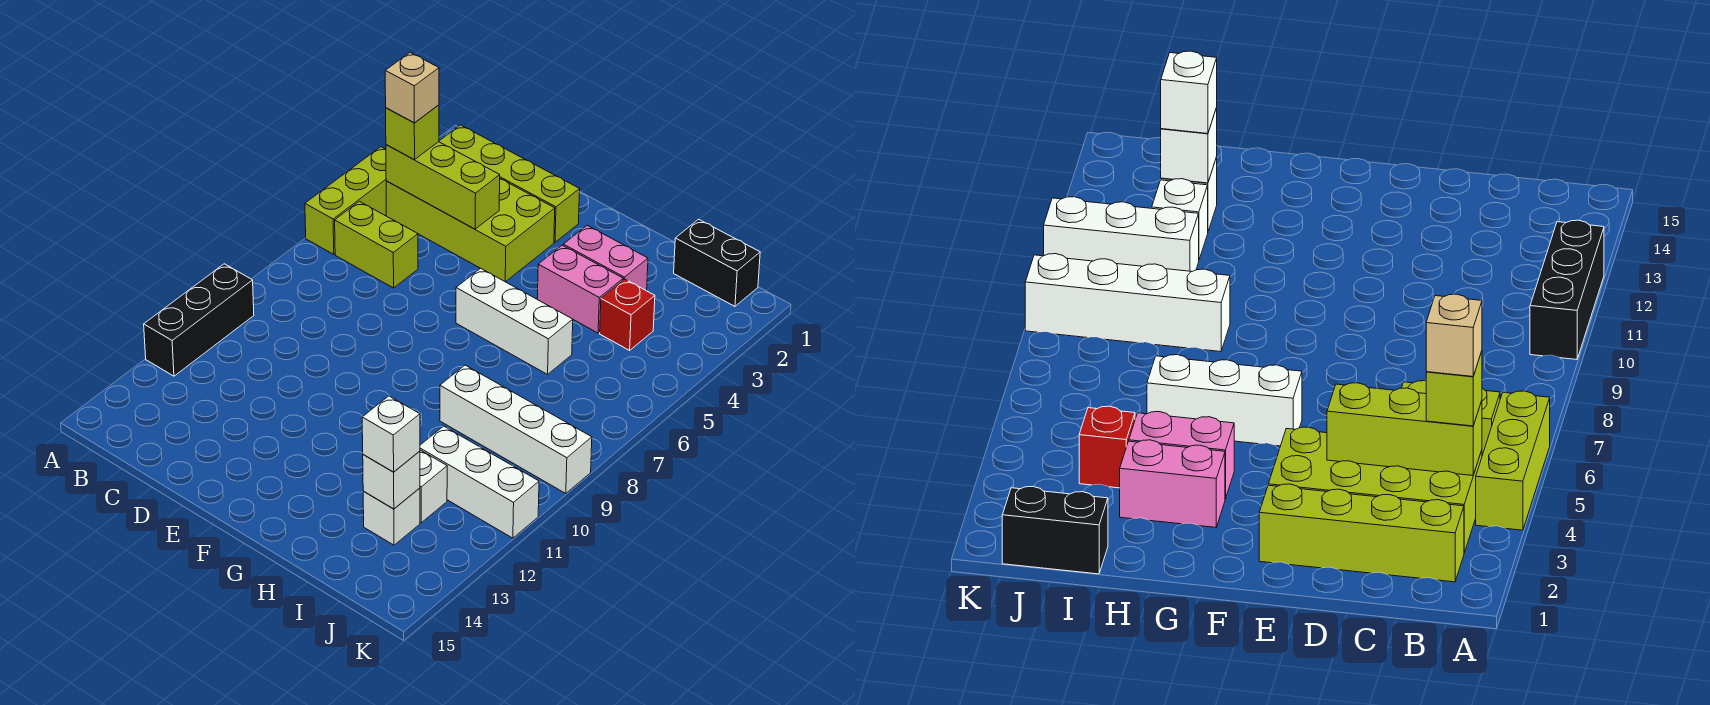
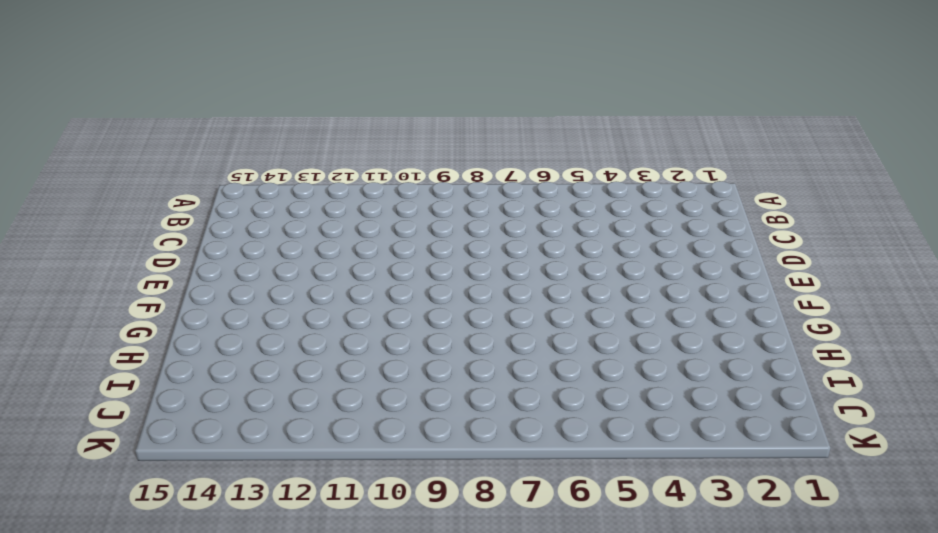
none -> lime 1x3 brick [305,147,386,254]
none -> black 1x3 brick [144,264,254,376]
none -> lime 1x4 brick [439,125,580,242]

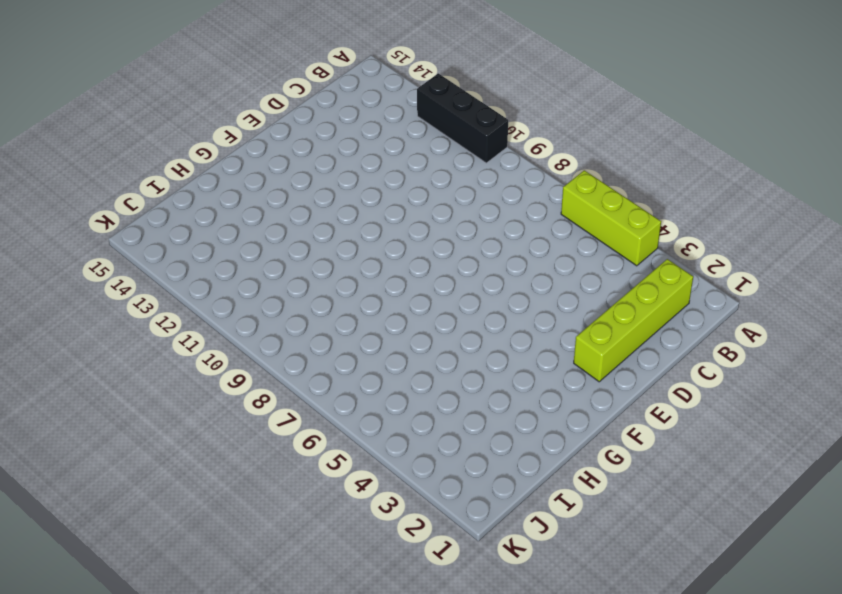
none -> lime 2x4 brick [386,179,555,282]
none -> lime 1x2 brick [335,201,418,288]
none -> white 1x3 brick [456,268,573,374]

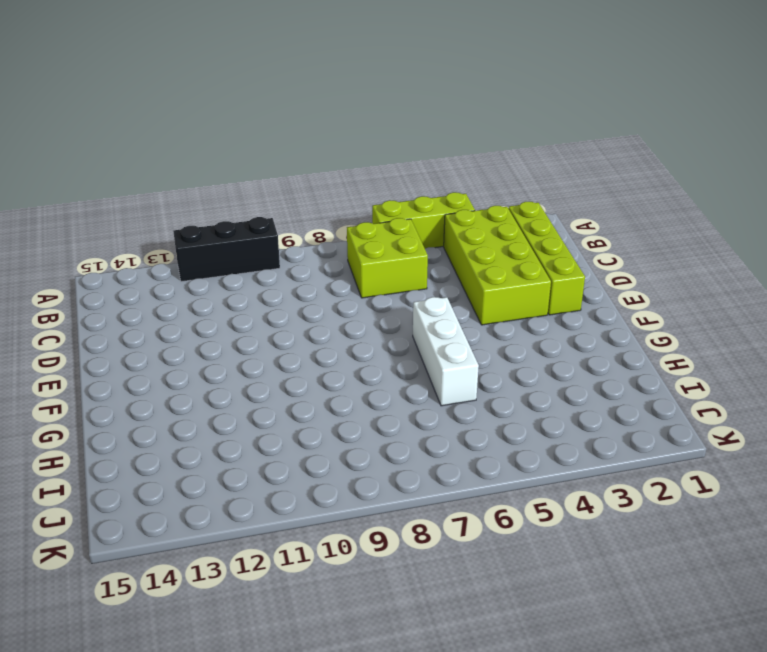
lime 2x2 brick [347,218,428,298] -> lime 1x2 brick [335,201,418,288]
none -> pink 1x2 brick [563,226,648,291]
none -> pink 1x2 brick [537,245,623,333]
none -> white 1x4 brick [440,365,592,493]

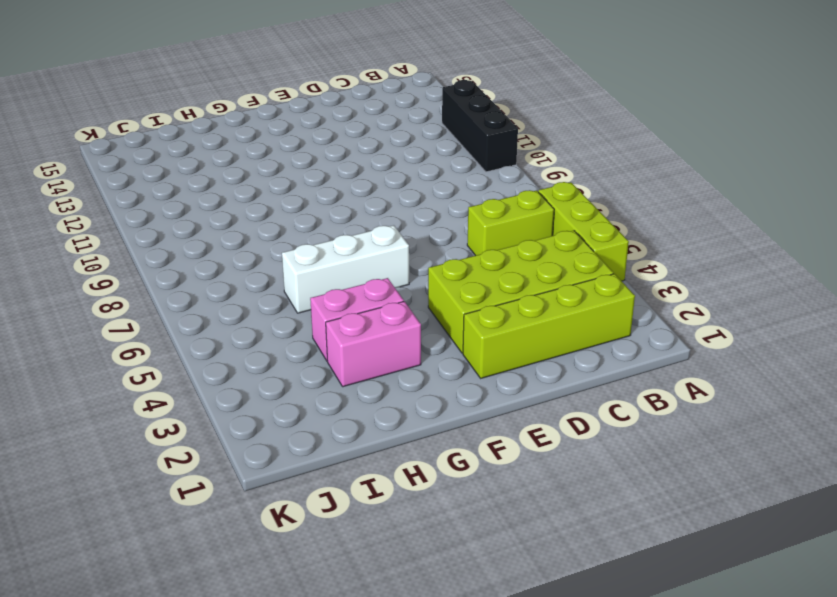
none -> white 1x4 brick [440,365,592,493]
none -> black 1x2 brick [674,219,760,306]
none -> red 1x1 brick [600,279,655,350]

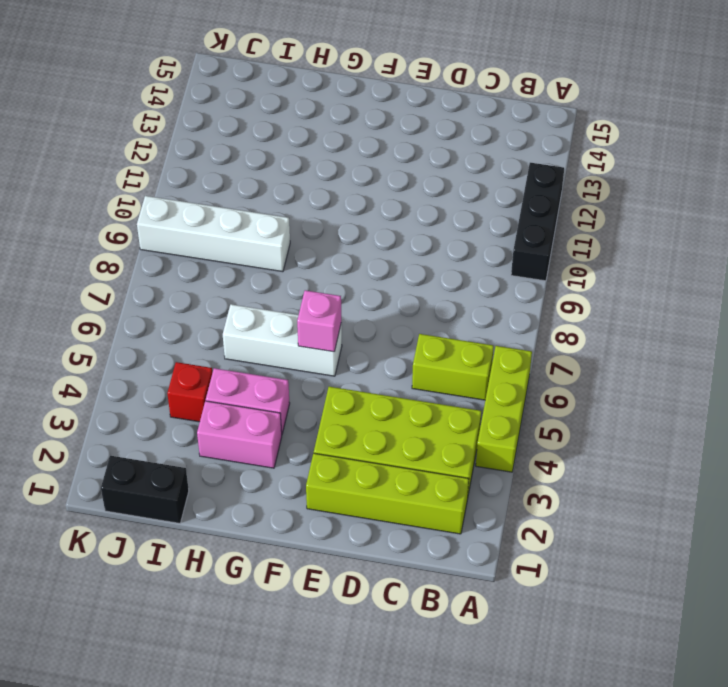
pink 1x1 brick [297,290,341,352] -> none
none -> white 1x3 brick [420,426,539,538]
none -> white 1x1 brick [420,450,447,523]
none -> white 1x1 brick [363,488,420,545]

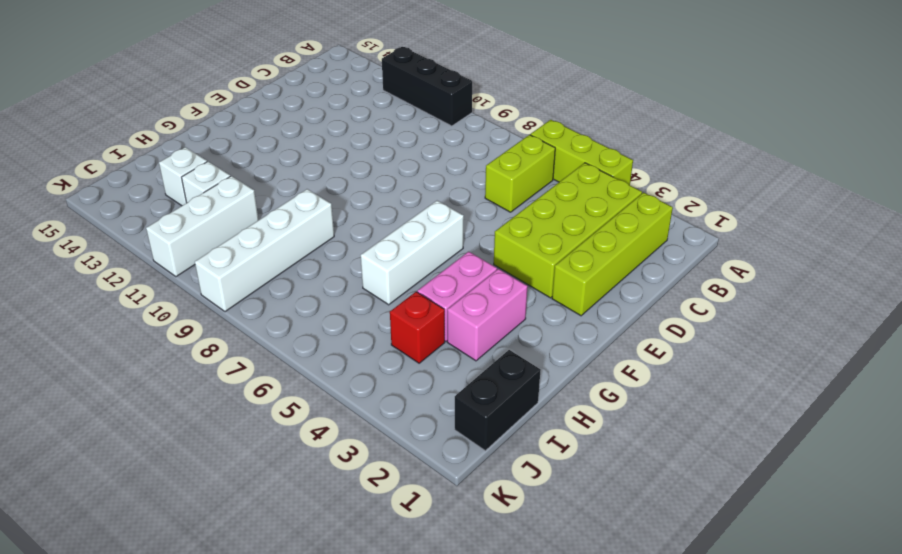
none -> lime 1x3 brick [386,142,500,229]
none -> white 1x1 brick [363,451,420,509]
none -> lime 1x1 brick [386,105,439,160]

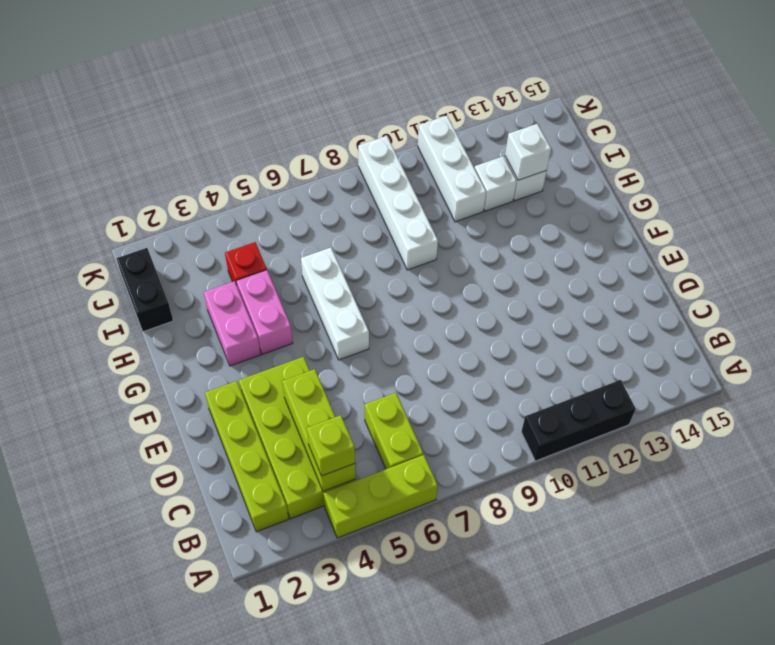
none -> white 1x1 brick [362,396,420,472]
none -> tan 1x1 brick [385,53,439,123]

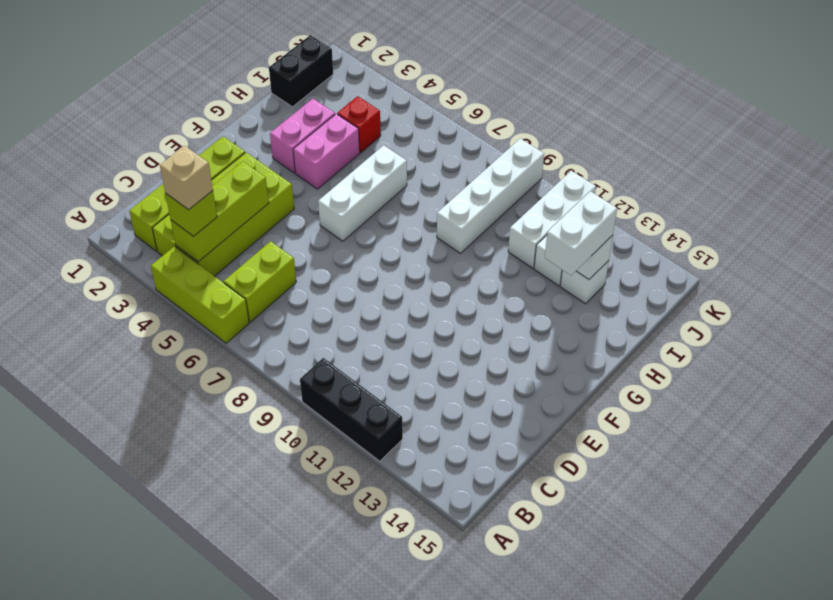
white 1x2 brick [545,191,617,275] -> white 1x1 brick [362,396,420,472]

